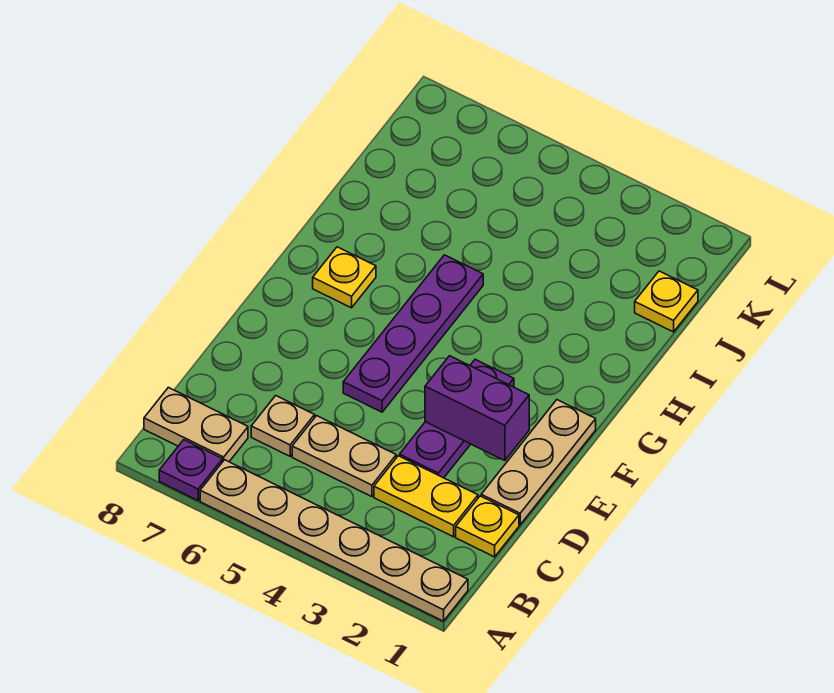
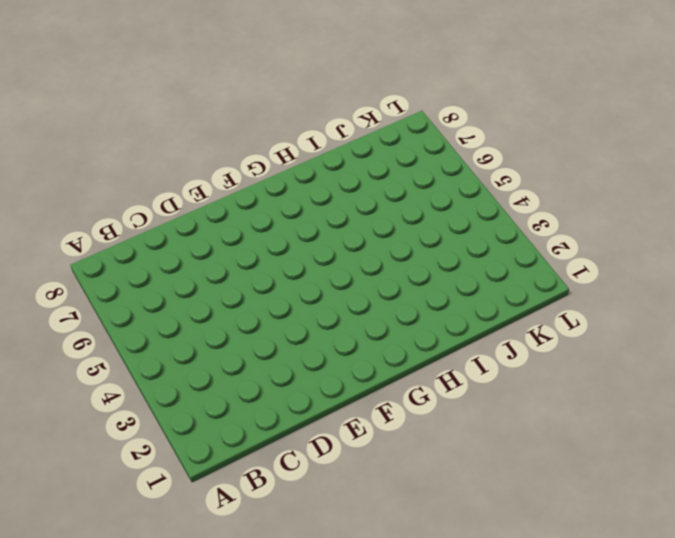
none -> tan 1x6 plate [200,460,468,621]
none -> purple 1x1 plate [159,440,223,500]
none -> tan 1x2 plate [144,387,248,462]

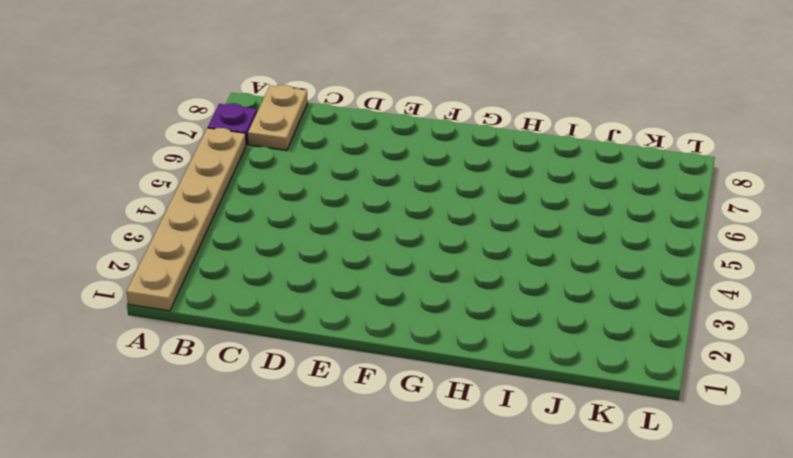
none -> yellow 1x1 plate [456,496,519,557]
none -> yellow 1x2 plate [374,456,478,537]
none -> tan 1x2 plate [292,416,396,497]

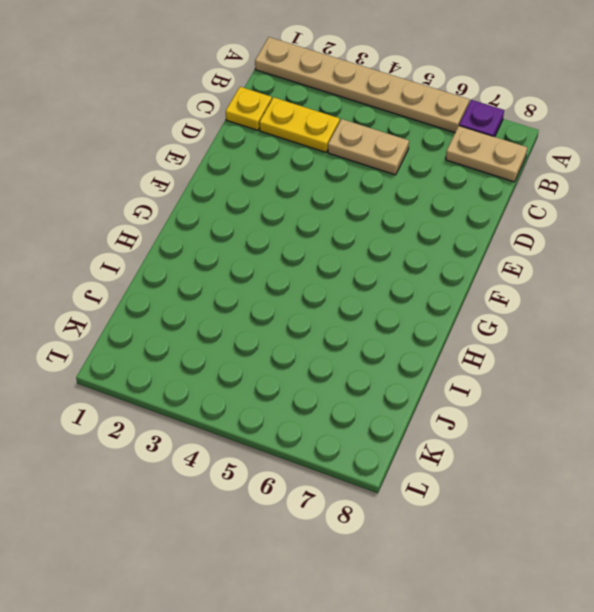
none -> tan 1x1 plate [251,396,315,456]
none -> tan 1x3 plate [481,400,596,525]
none -> purple 1x3 plate [400,359,514,478]

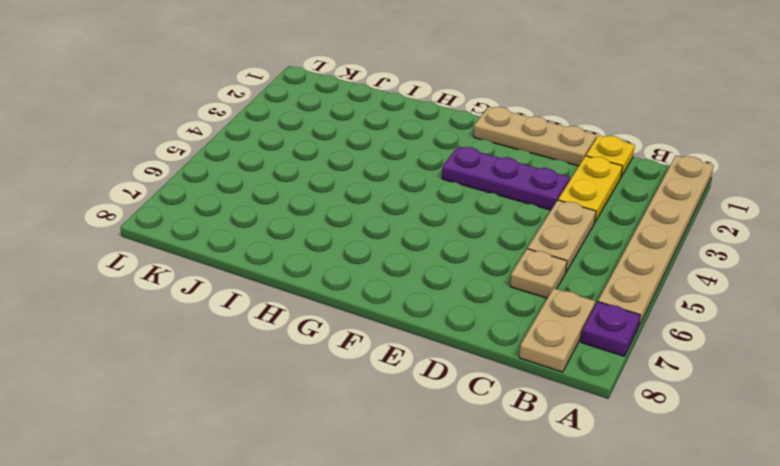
none -> purple 1x4 plate [343,255,483,412]
none -> yellow 1x1 plate [313,247,376,308]
none -> yellow 1x1 plate [635,271,698,332]

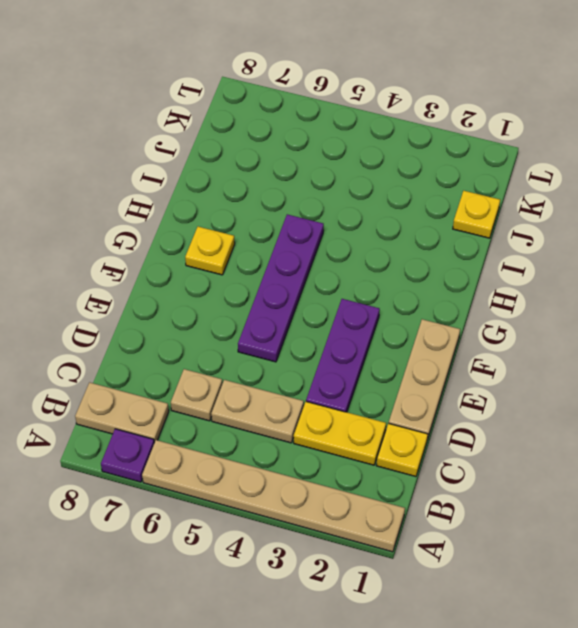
none -> purple 1x2 brick [425,356,529,461]

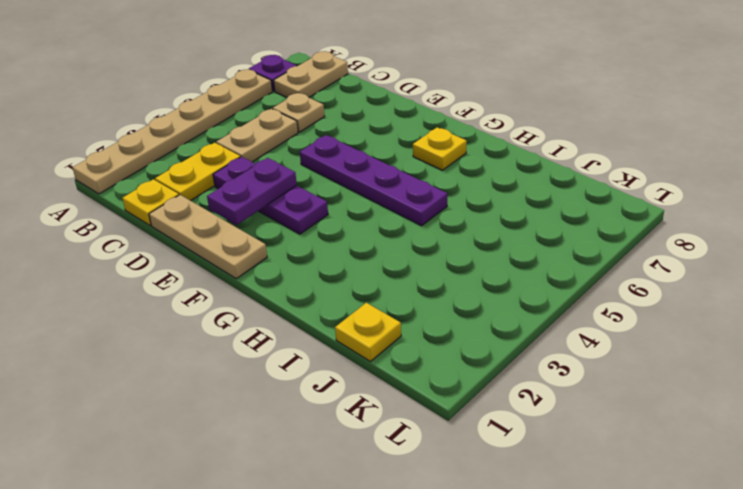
purple 1x2 plate [207,158,297,225] -> purple 1x2 brick [425,356,529,461]

